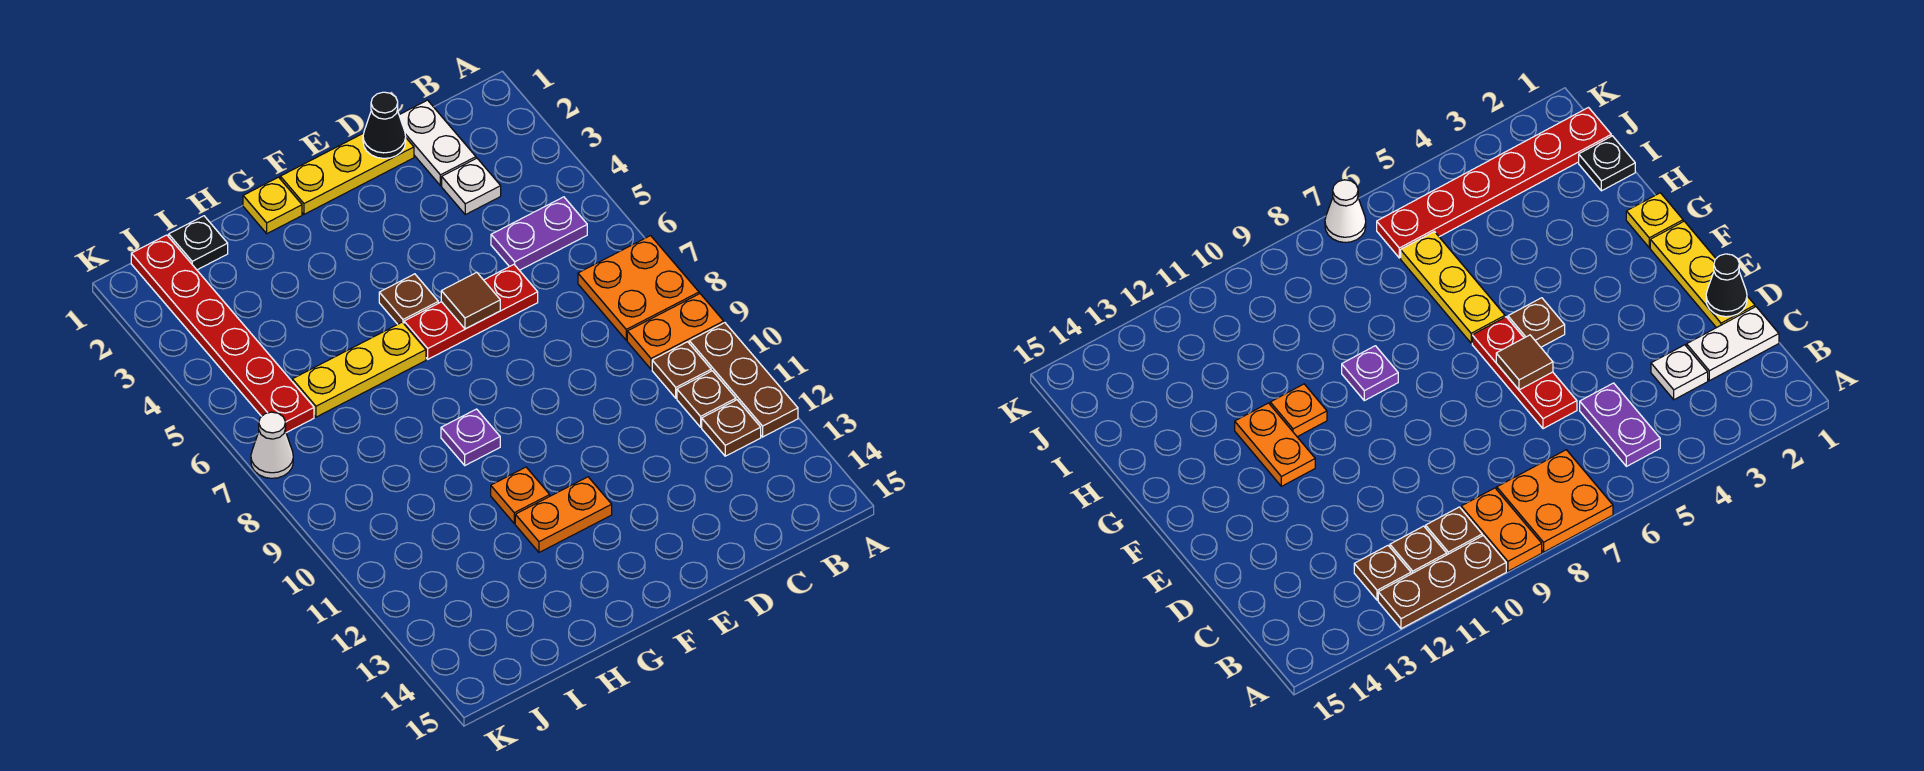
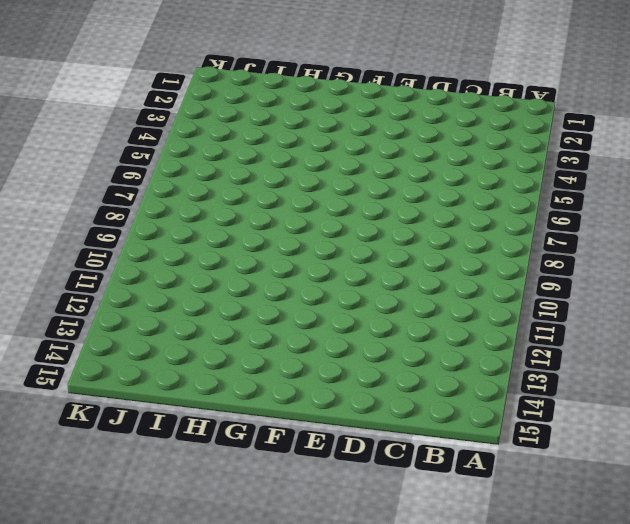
none -> orange 2x2 plate [578,236,699,340]
none -> orange 1x2 plate [627,294,724,369]
none -> brown 1x3 plate [689,323,798,437]

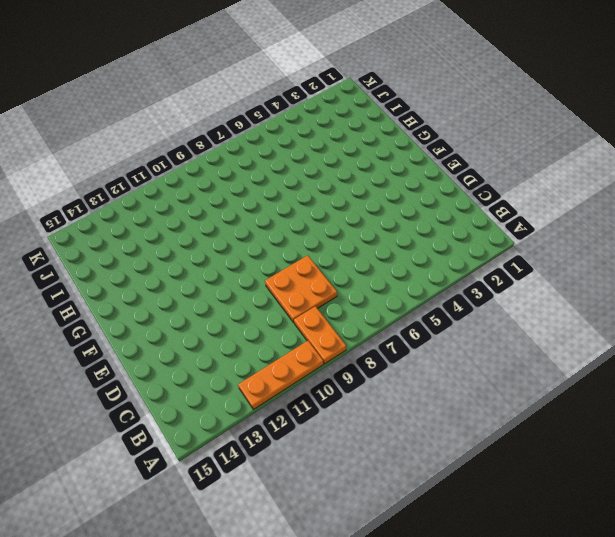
orange 1x3 plate [238,341,323,409] -> brown 1x3 plate [689,323,798,437]
orange 2x2 plate [265,255,337,323] -> orange 2x2 plate moved to [578,236,699,340]
none -> purple 1x2 plate [491,197,587,270]
none -> brown 1x1 plate [652,342,711,398]
none -> brown 1x1 plate [677,371,736,427]

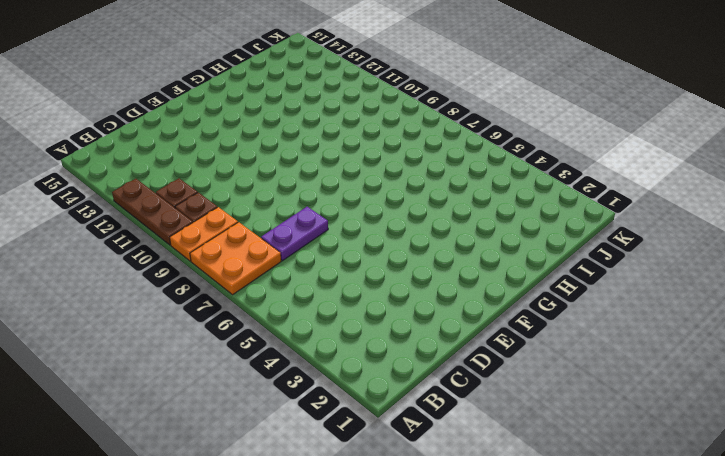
purple 1x2 plate [261,207,328,261] -> purple 1x2 plate moved to [491,197,587,270]
none -> brown 1x1 plate [702,400,761,456]
none -> white 1x2 plate [399,100,476,186]
none -> white 1x1 plate [442,158,501,215]

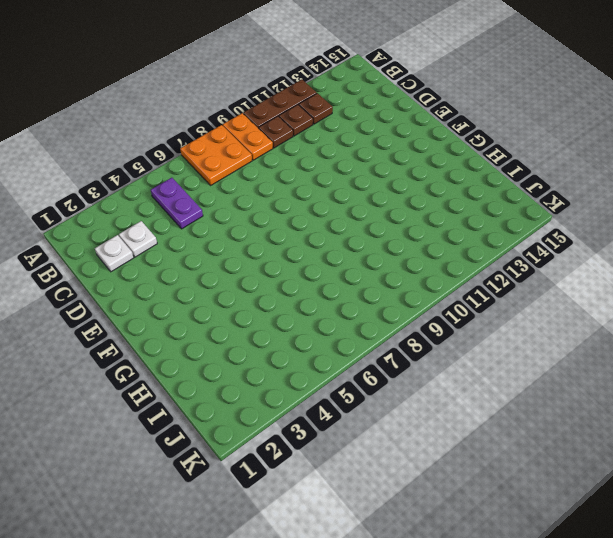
white 1x1 plate [95,235,134,272] -> white 1x2 plate [399,100,476,186]
none -> yellow 1x3 plate [280,133,414,214]
none -> red 1x3 plate [404,265,538,359]
none -> brown 1x1 plate [379,274,438,324]

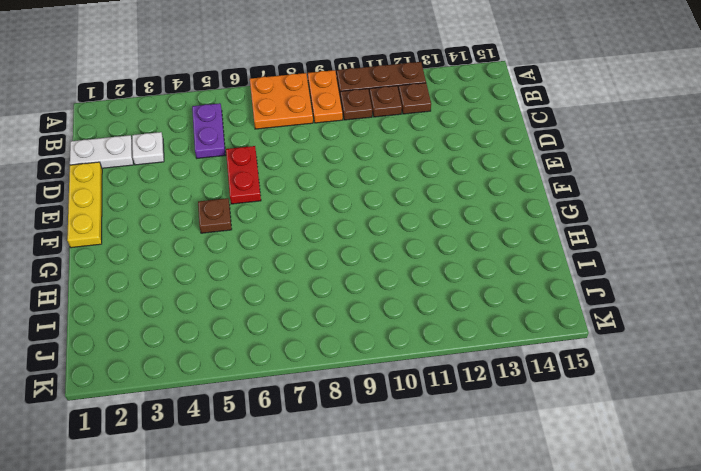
red 1x2 plate [226,146,261,204] -> red 1x3 plate [404,265,538,359]
none -> orange 1x2 plate [515,477,612,552]
none -> yellow 1x1 plate [243,177,302,234]
none -> yellow 1x3 plate [292,322,426,417]

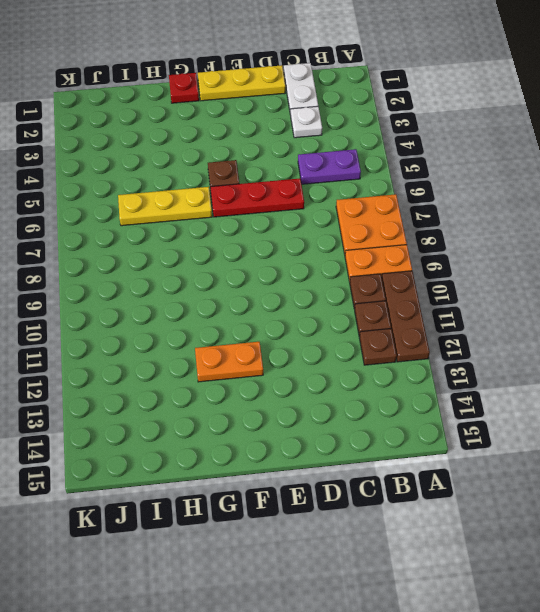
red 1x1 plate [169,73,199,103] -> yellow 1x1 plate [243,177,302,234]
none -> purple 1x1 plate [441,409,500,465]
none -> orange 1x1 plate [491,467,550,523]
none -> black 1x1 plate [169,216,228,270]

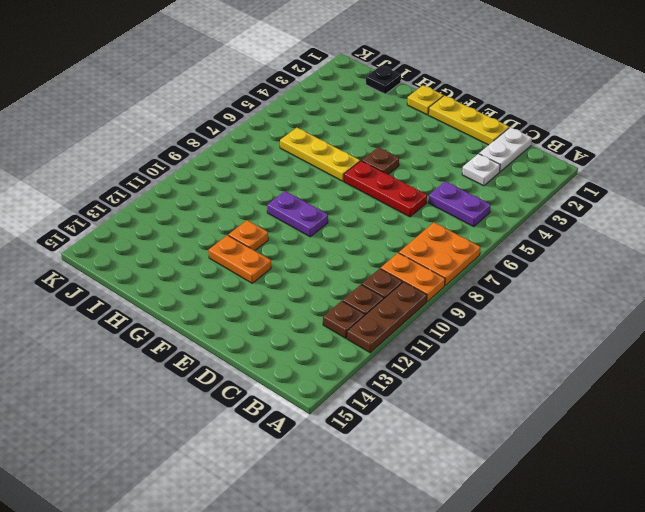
purple 1x2 plate [267,191,328,237] -> purple 1x1 plate [441,409,500,465]
none -> red 1x6 plate [131,235,314,433]
none -> white 1x1 cone [251,412,293,478]
none -> black 1x1 cone [363,92,406,158]

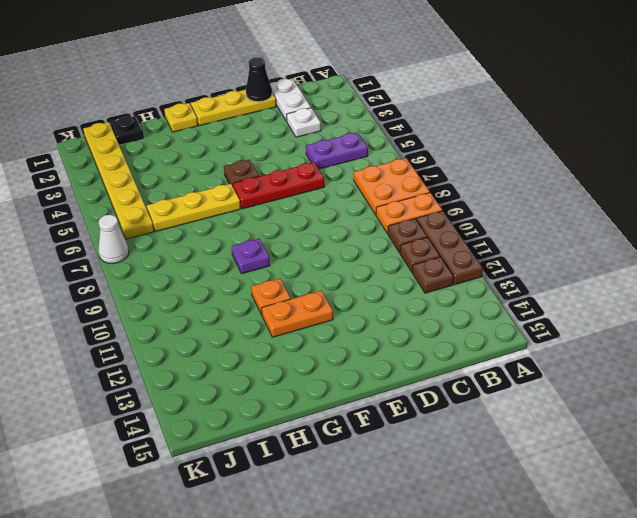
yellow 1x6 plate [83,122,154,239] -> red 1x6 plate [131,235,314,433]
none -> brown 1x1 tile [441,272,500,329]

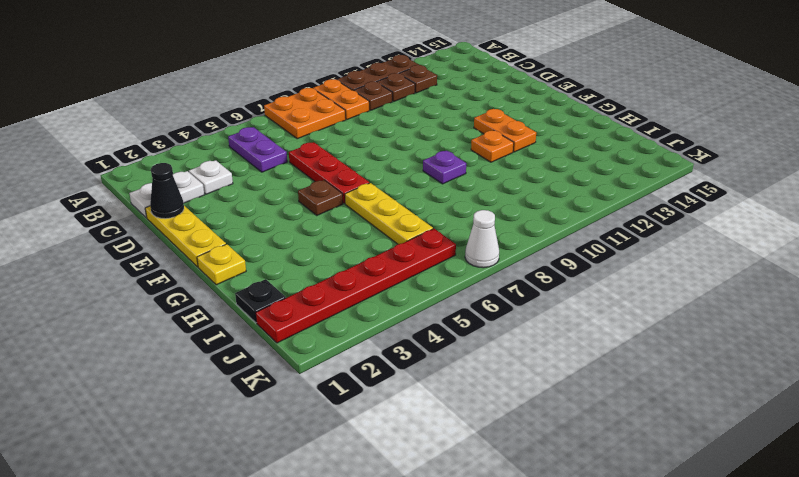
none -> brown 1x1 tile [441,272,500,329]

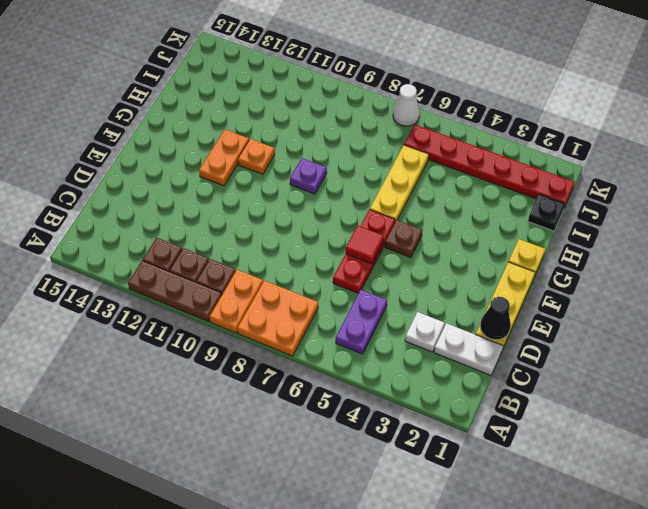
red 1x1 tile [346,226,384,264] -> brown 1x1 tile [441,272,500,329]

